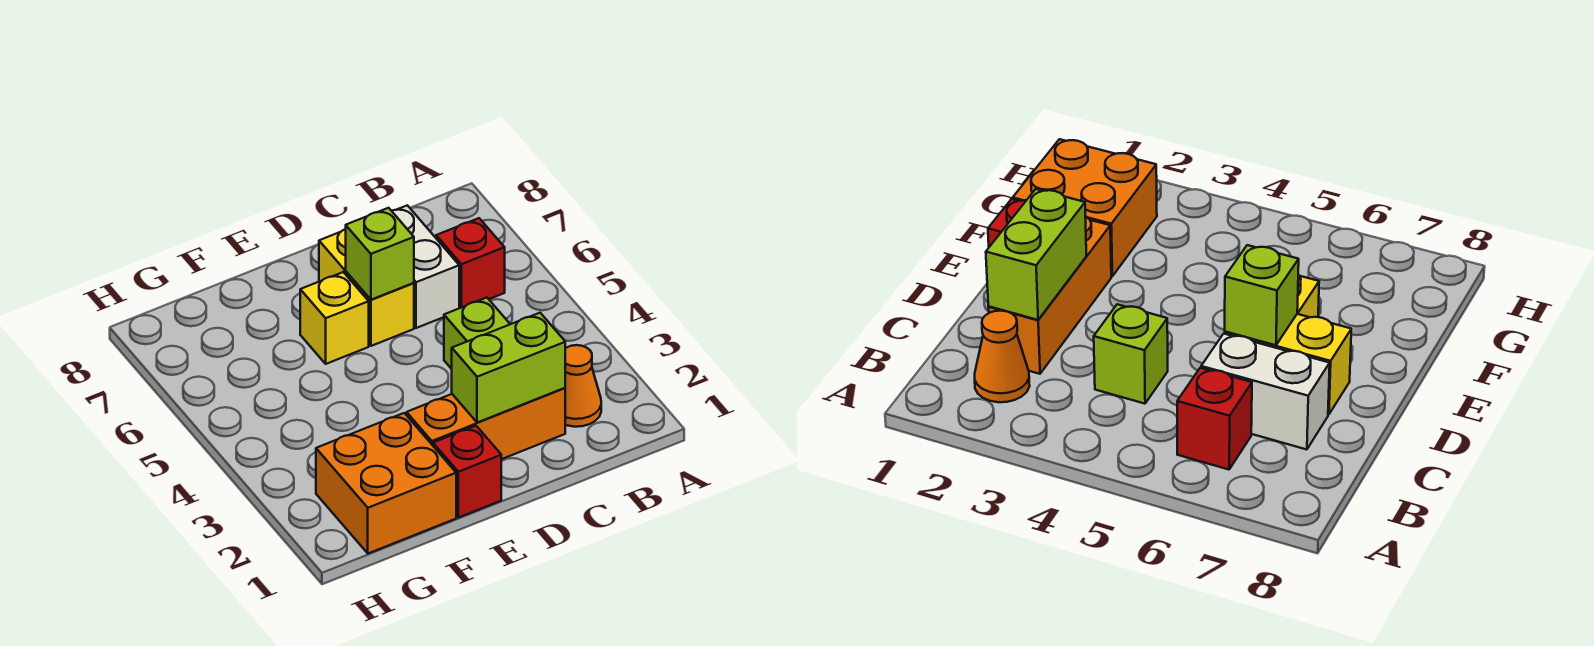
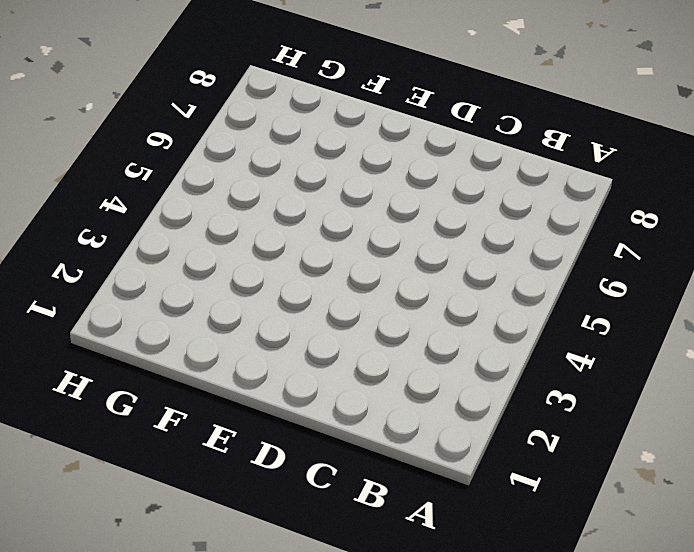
none -> orange 1x1 cone [565,345,601,427]
none -> red 1x1 brick [436,218,505,308]

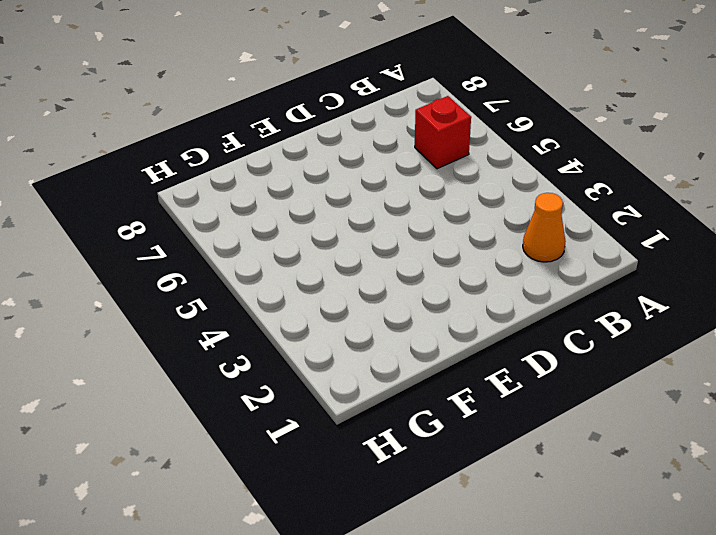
none -> orange 1x3 brick [407,388,565,459]
none -> lime 1x1 brick [444,298,510,369]

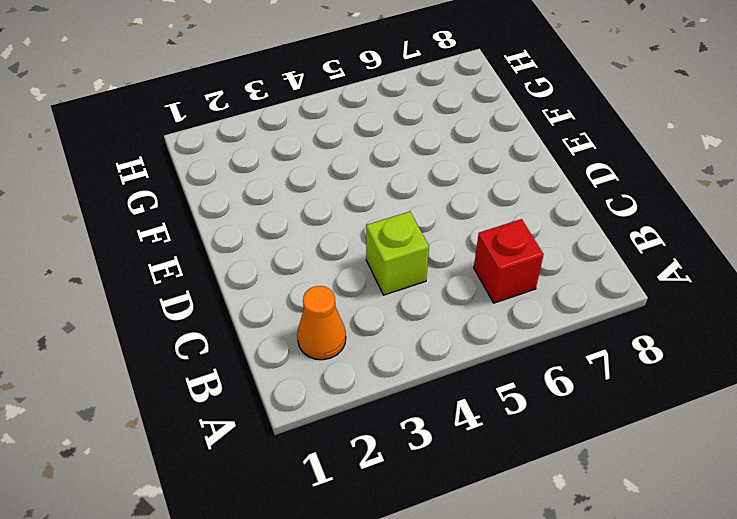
none -> orange 1x3 brick [407,388,565,459]
none -> white 1x2 brick [392,205,459,328]

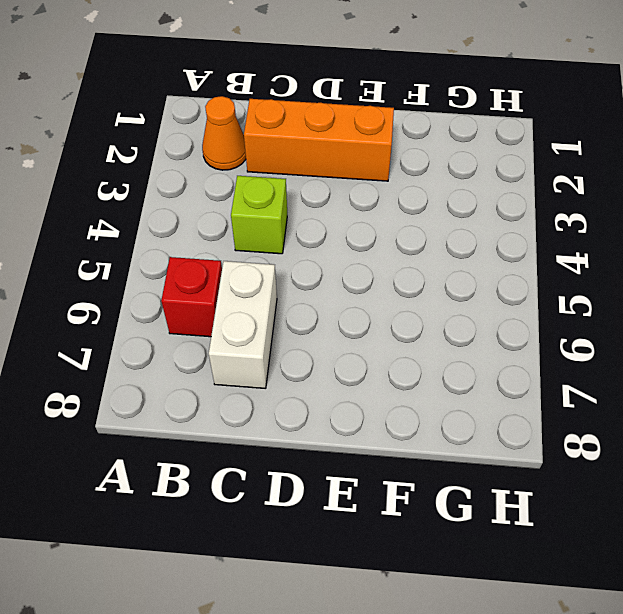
none -> yellow 1x2 brick [319,229,414,346]
none -> red 1x1 brick [433,426,501,518]

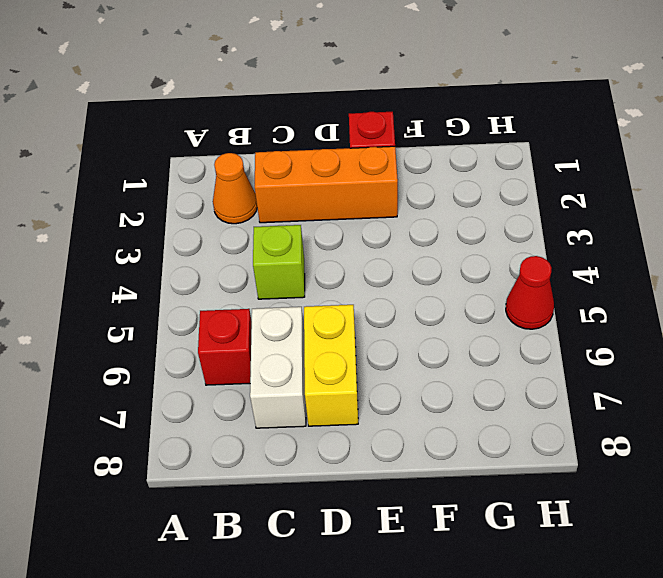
red 1x1 cone [506,256,554,329] -> none
none -> yellow 1x1 brick [300,272,369,364]
none -> orange 2x2 brick [316,413,456,553]

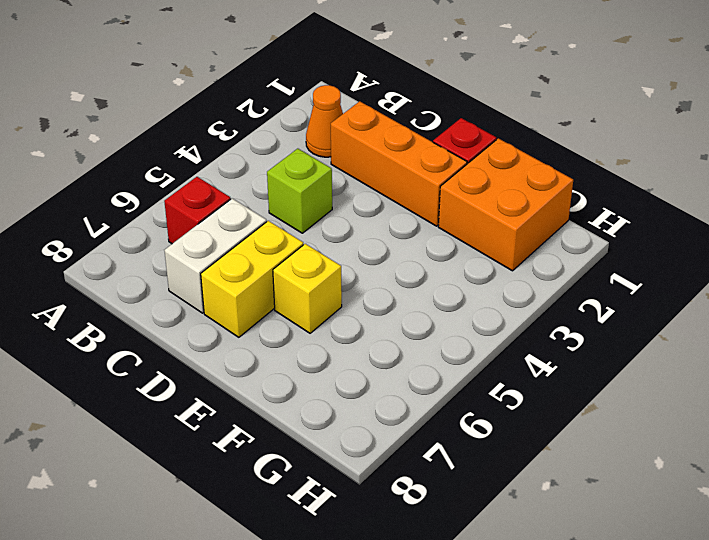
none -> lime 1x2 brick [452,313,565,423]
none -> lime 1x1 brick [346,208,414,300]

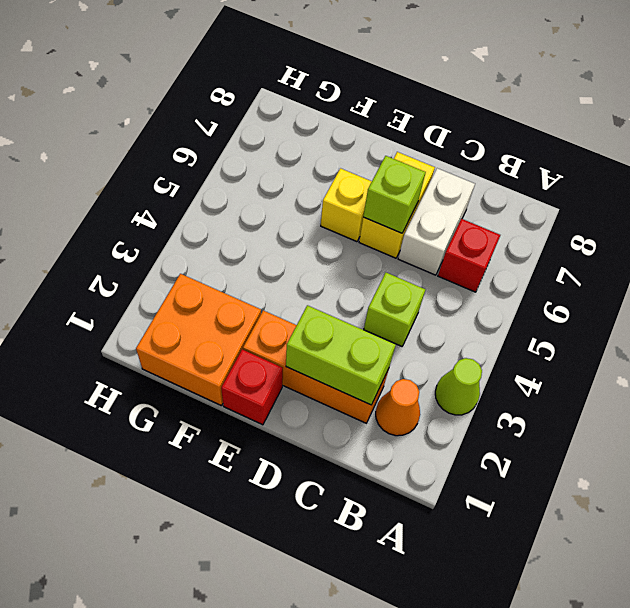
lime 1x1 cone [435,358,482,415] -> none

